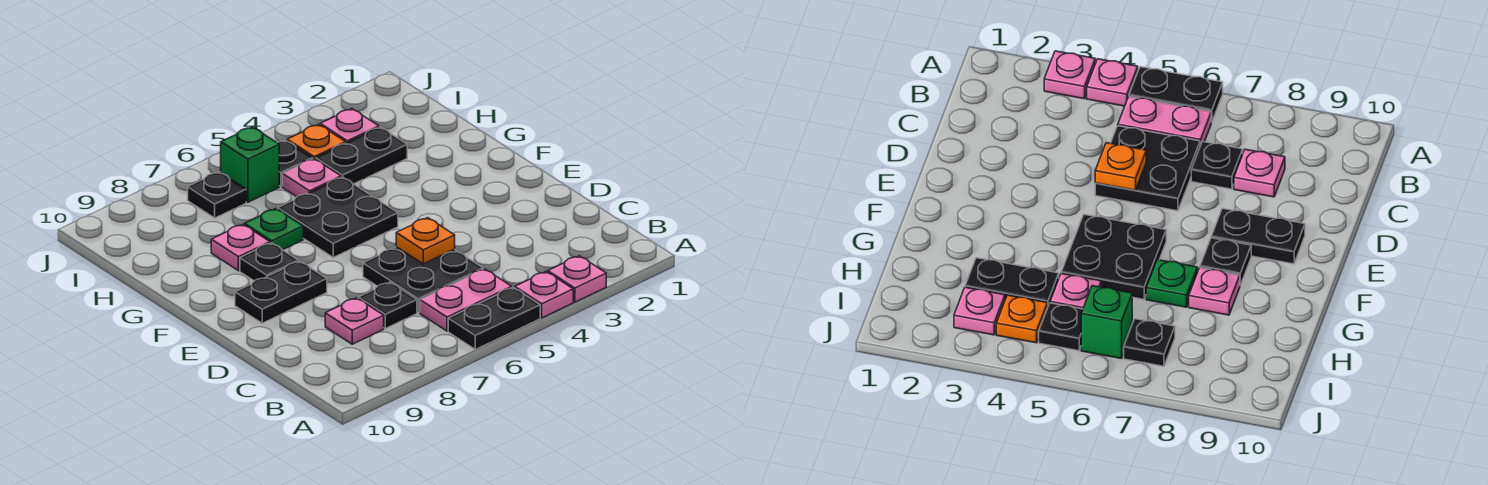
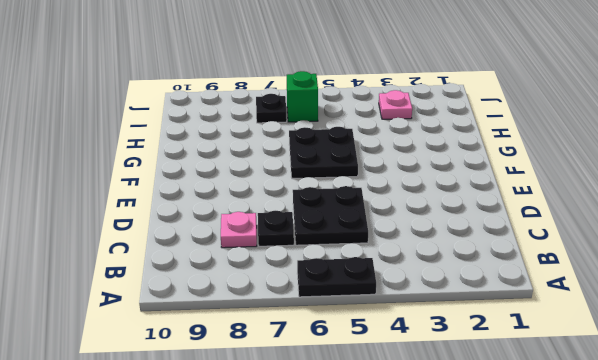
none -> pink 1x1 plate [548,256,606,302]
none -> pink 1x1 plate [515,272,573,318]
none -> pink 1x2 plate [420,269,512,331]

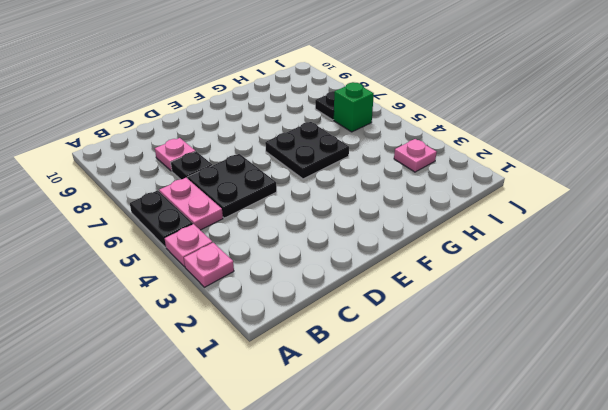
none -> black 1x2 plate [235,261,327,323]
none -> black 1x1 plate [240,243,298,281]
none -> green 1x1 plate [245,209,303,250]

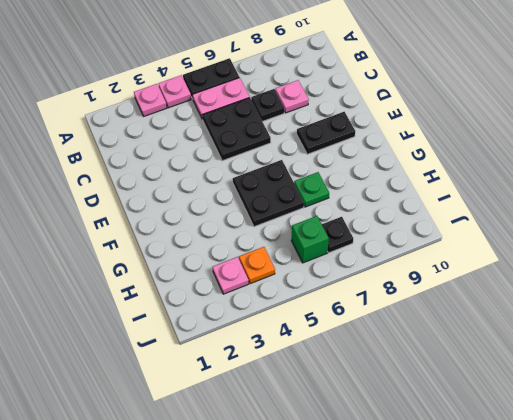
none -> black 1x1 plate [240,243,298,281]
none -> pink 1x1 plate [211,224,270,271]
none -> black 1x2 plate [316,127,407,184]

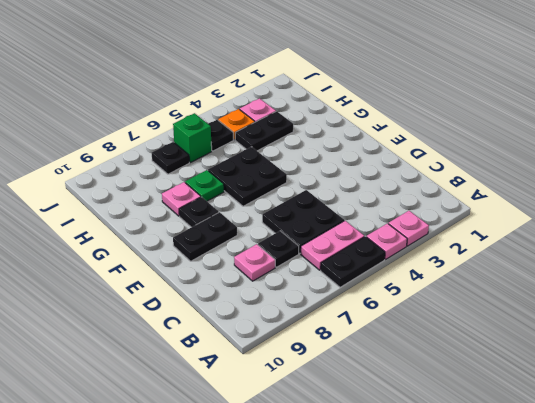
none -> pink 1x1 plate [282,159,341,197]
none -> orange 1x1 plate [396,218,455,264]

